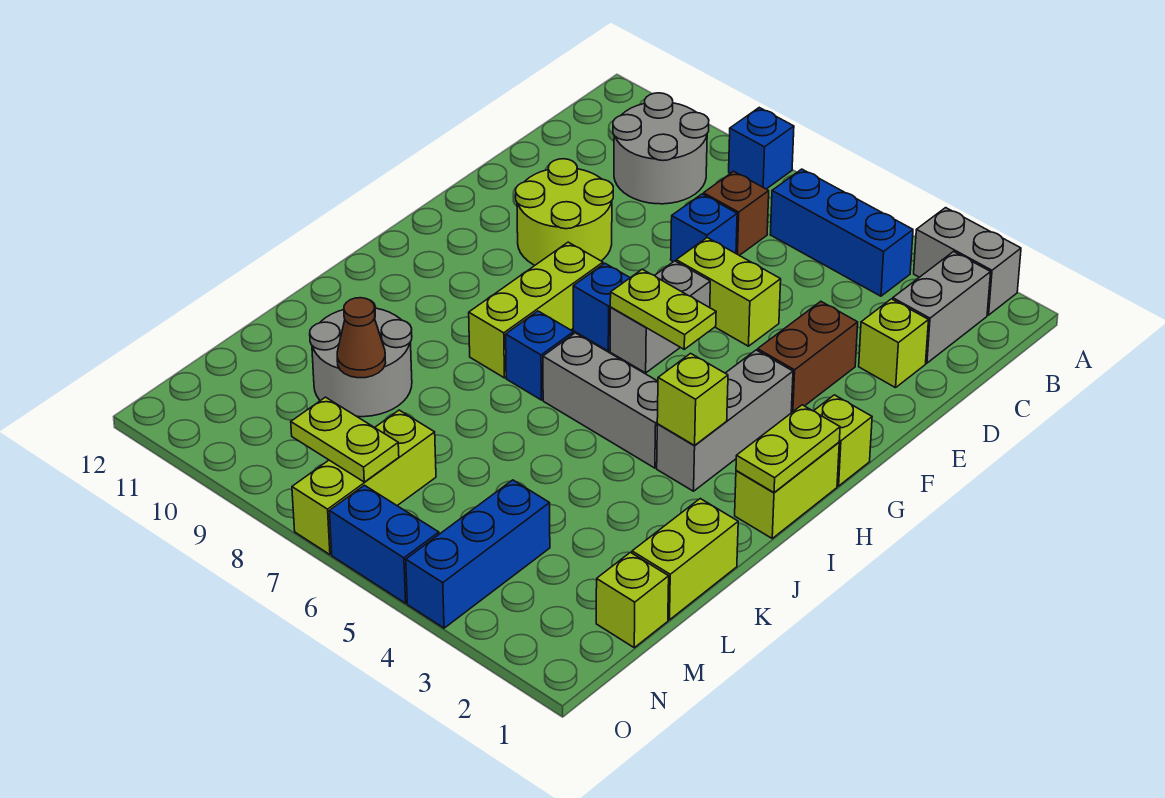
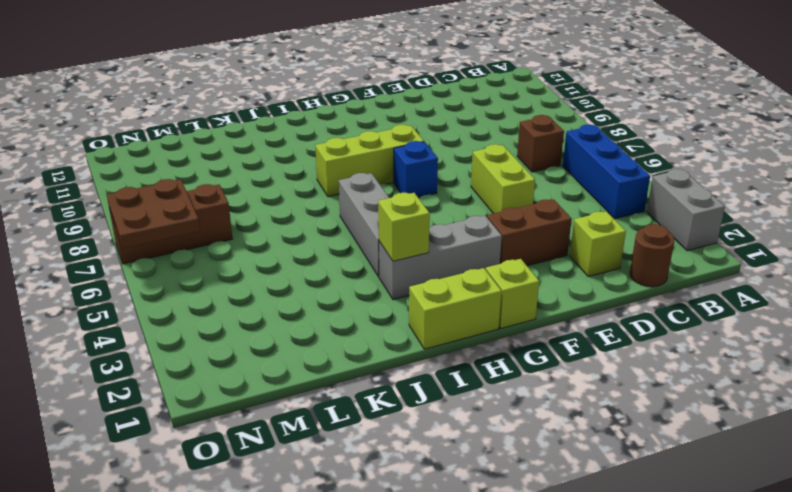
brown 1x1 round brick [630,224,674,287] -> none
brown 1x3 brick [109,184,233,264] -> lime 1x3 brick [292,410,436,554]
brown 2x2 plate [107,179,200,248] -> lime 1x2 plate [291,397,399,482]
none -> blue 1x1 brick [729,108,794,189]
none -> grey 1x2 brick [893,252,991,363]
none -> grey 2x2 round brick [613,93,709,204]
none -> blue 1x1 brick [671,194,737,262]

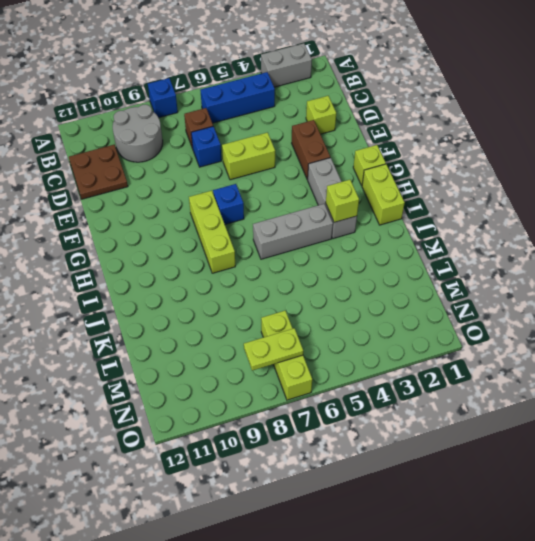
brown 2x2 plate [69,145,128,199] -> none
none -> grey 1x2 brick [893,252,991,363]
none -> lime 2x2 round brick [516,159,613,265]
none -> grey 1x2 brick [610,261,710,373]
none -> blue 1x1 brick [506,311,573,400]

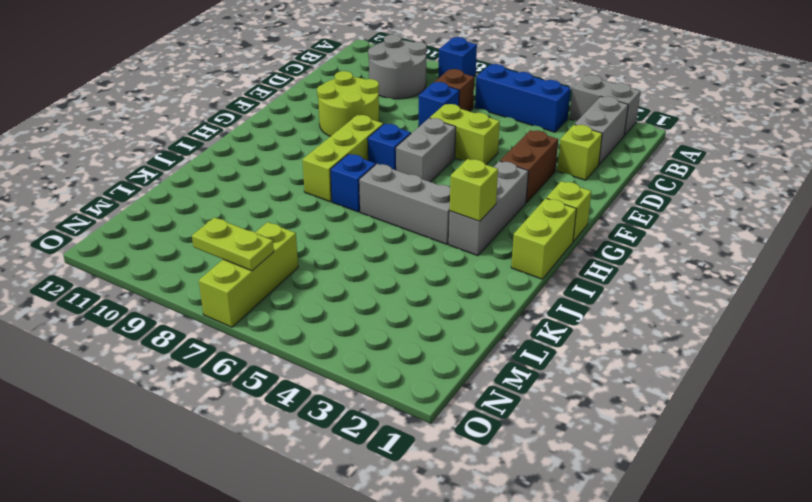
none -> lime 1x2 brick [632,499,738,620]
none -> grey 2x2 round brick [310,301,412,417]
none -> lime 1x1 brick [596,552,669,648]
none -> blue 1x3 brick [406,480,550,628]

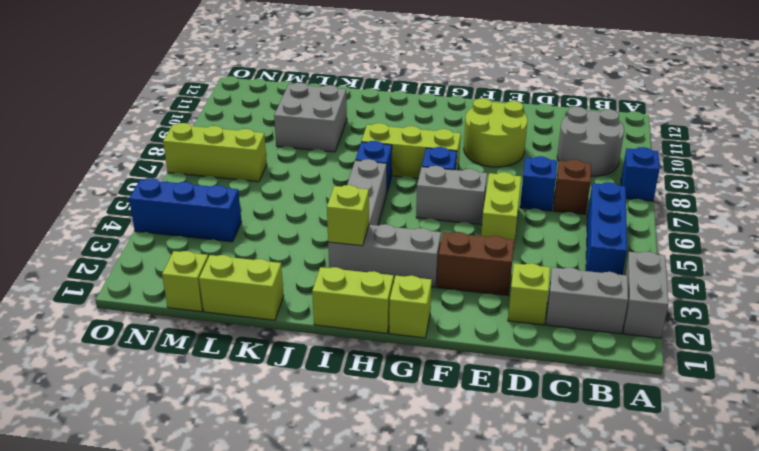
grey 2x2 brick [274,82,347,152] -> grey 2x2 round brick [310,301,412,417]
none -> blue 1x2 brick [329,485,439,603]
none -> lime 1x2 plate [610,269,716,349]
none -> lime 1x2 plate [736,405,840,493]
none -> brown 1x1 cone [337,298,386,378]

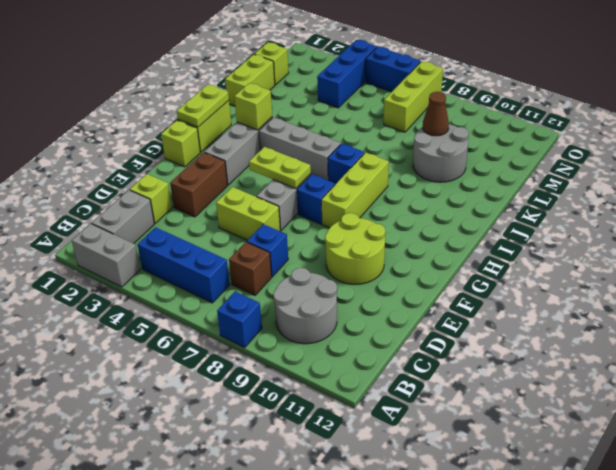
none -> lime 1x2 plate [291,397,399,482]

